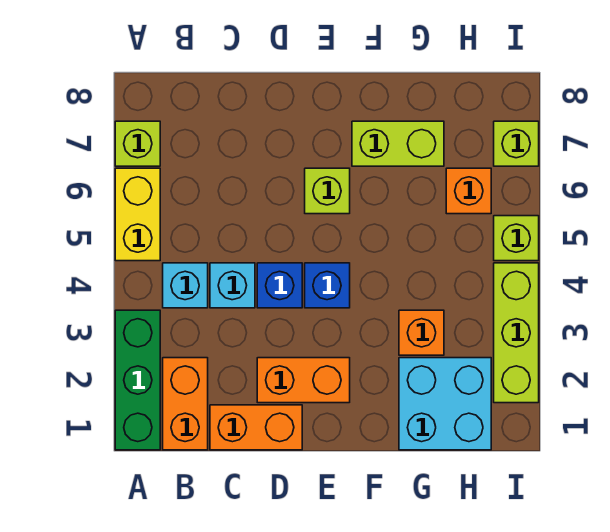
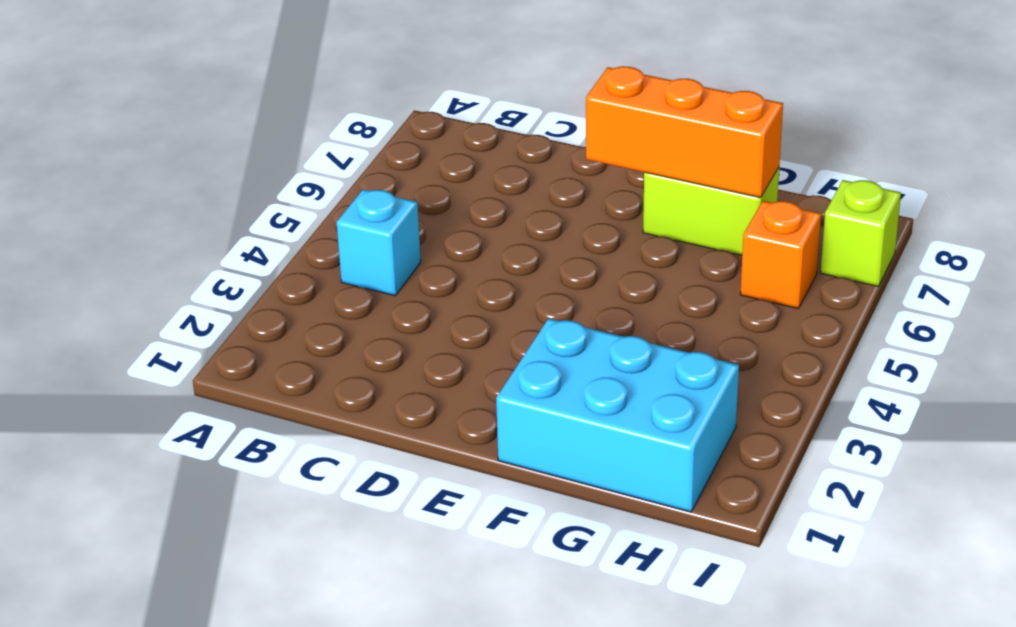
orange 1x3 brick [586,66,783,198] -> none
cyan 2x3 brick [496,318,739,512] -> cyan 2x2 brick [399,358,491,450]
none -> green 1x3 brick [115,310,160,450]
none -> yellow 1x2 brick [115,168,160,261]
none -> lime 1x1 brick [115,121,160,166]

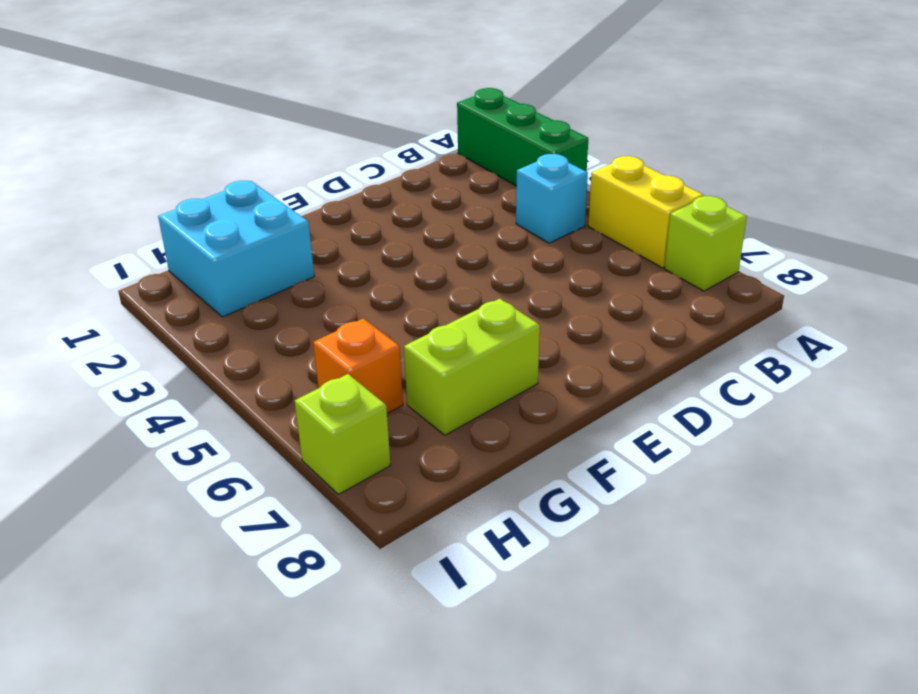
none -> orange 1x2 brick [163,358,208,450]
none -> orange 1x2 brick [210,405,302,450]
none -> cyan 1x1 brick [210,263,255,308]

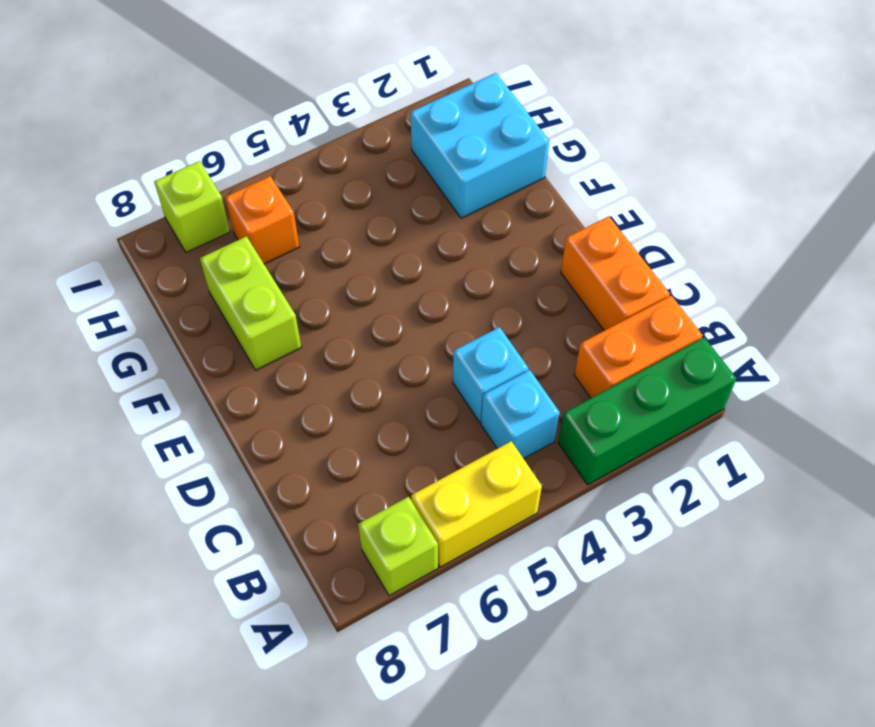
none -> orange 1x2 brick [257,358,350,403]
none -> blue 1x1 brick [257,263,302,308]
none -> blue 1x1 brick [305,263,350,308]

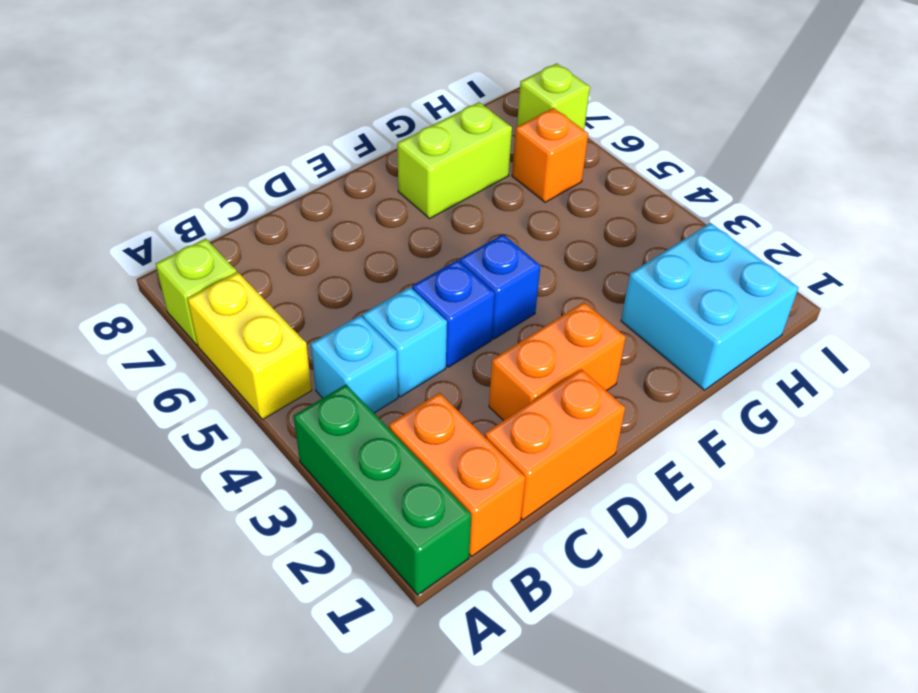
none -> lime 1x1 brick [305,168,350,214]
none -> orange 1x1 brick [399,310,444,355]
none -> lime 1x3 brick [494,263,539,403]

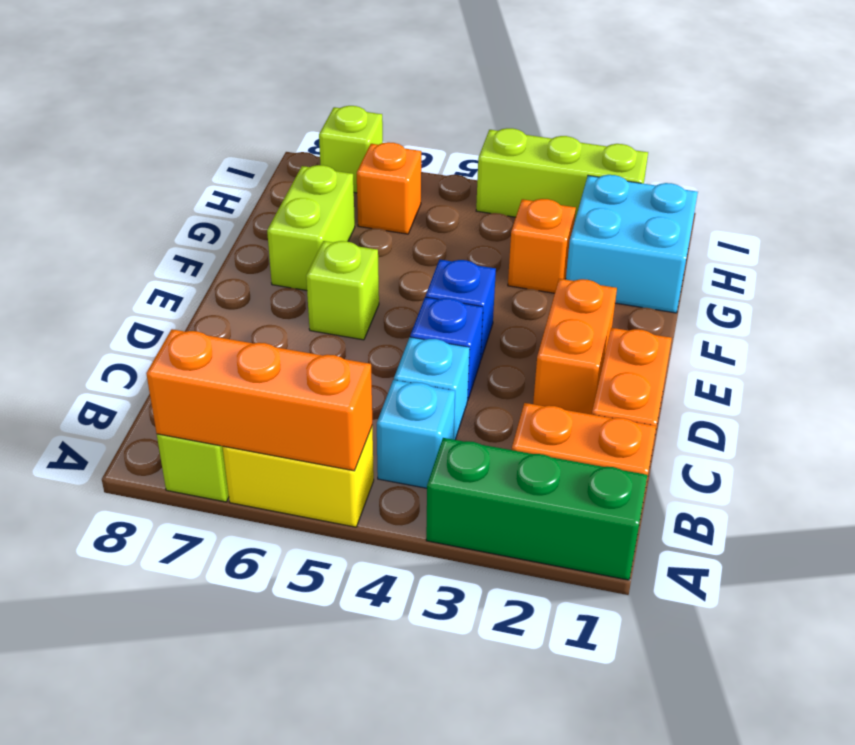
orange 1x3 brick [146,329,372,471] -> none
none -> lime 1x1 brick [494,216,539,261]

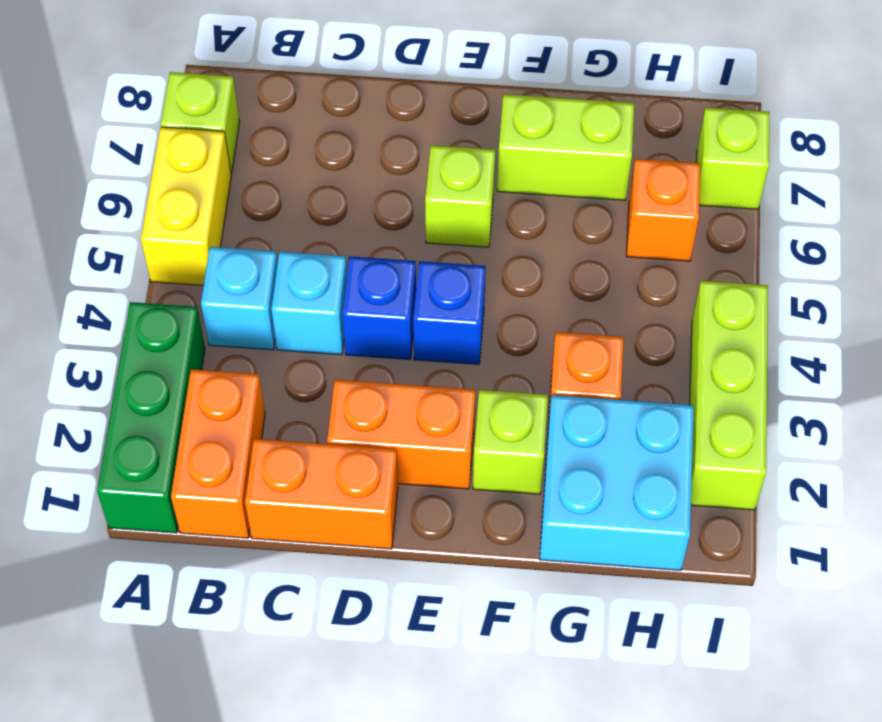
lime 1x1 brick [473,390,548,494] -> lime 1x1 brick moved to [494,216,539,261]

